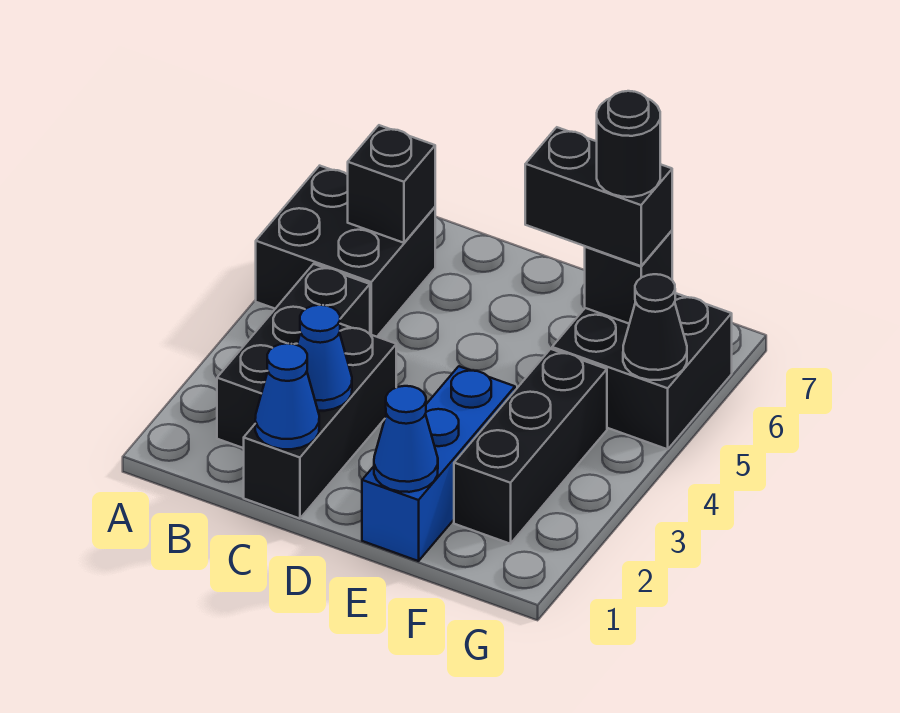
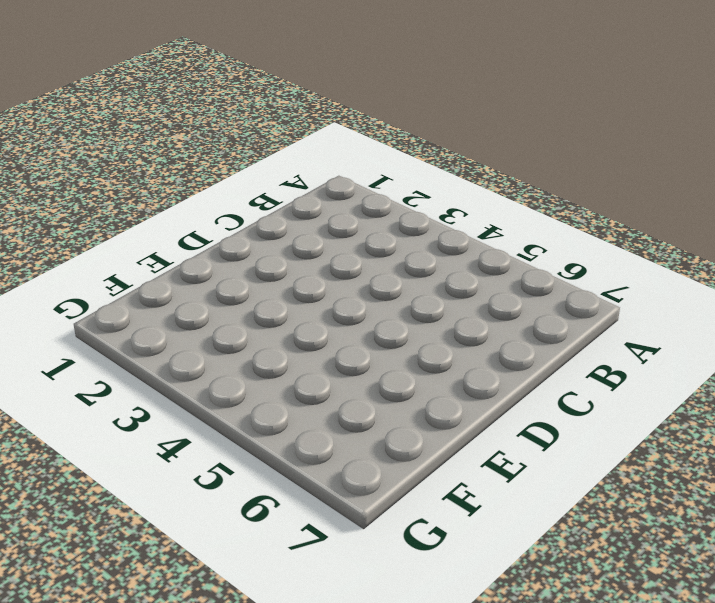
none -> black 2x2 brick [256,166,435,337]
none -> black 1x3 brick [217,264,370,448]
none -> black 1x3 brick [244,324,396,519]

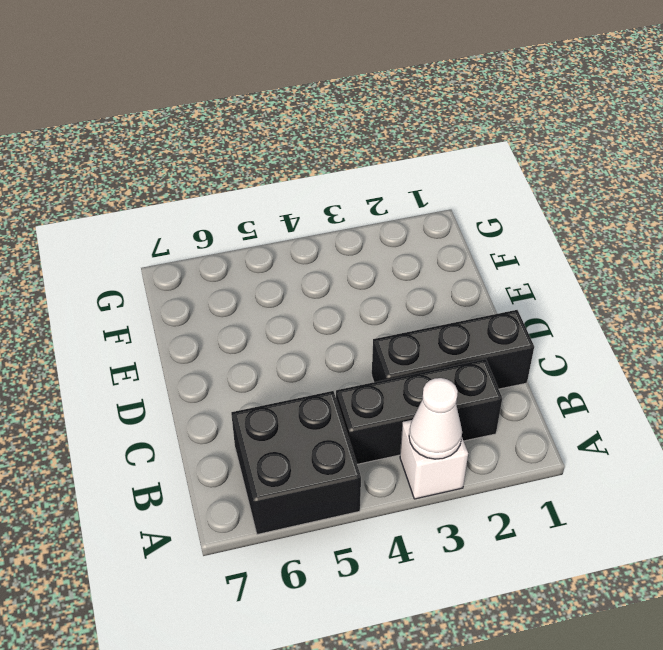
white 1x1 brick [400,420,468,499] -> none
white 1x1 cone [409,378,462,459] -> none
none -> blue 1x3 brick [362,366,515,561]
none -> black 1x3 brick [454,349,607,544]
none -> black 2x2 brick [552,293,732,449]

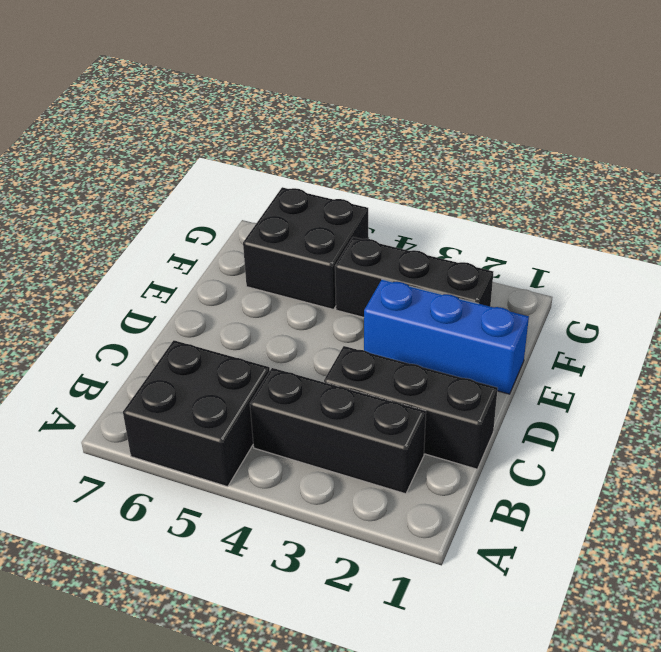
none -> black 1x1 brick [348,125,435,243]
none -> blue 1x1 cone [255,343,319,449]
none -> blue 1x1 cone [297,305,352,411]

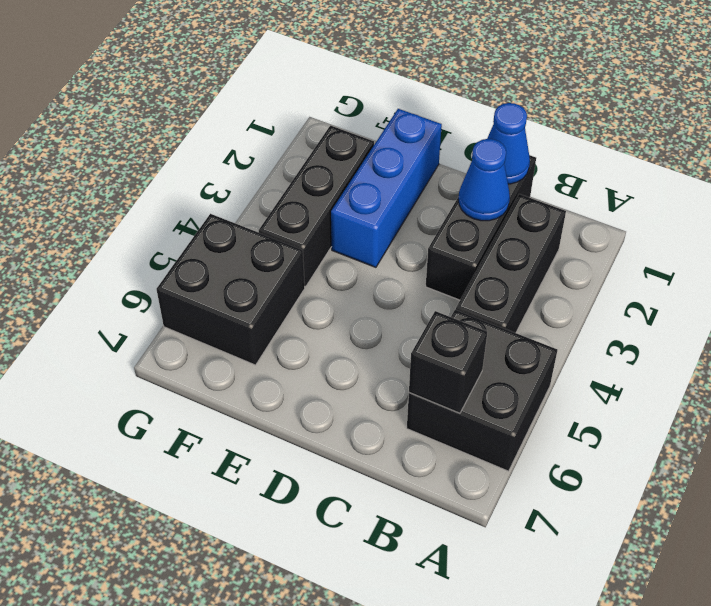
none -> blue 1x1 cone [374,386,438,492]
none -> black 1x1 brick [585,231,672,324]
none -> black 1x1 cone [623,274,687,380]

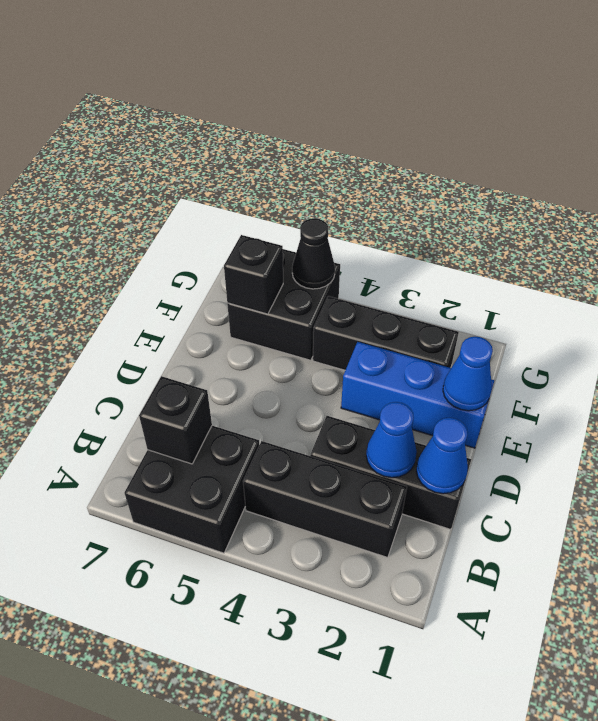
none -> black 1x2 brick [525,127,672,266]
none -> black 1x1 round brick [597,91,660,197]

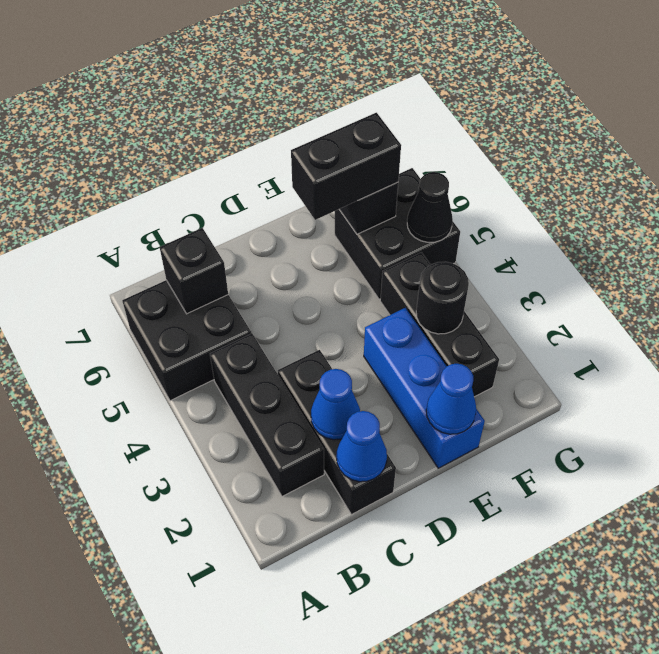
black 1x1 round brick [416,262,469,334] -> black 1x1 round brick moved to [597,91,660,197]

